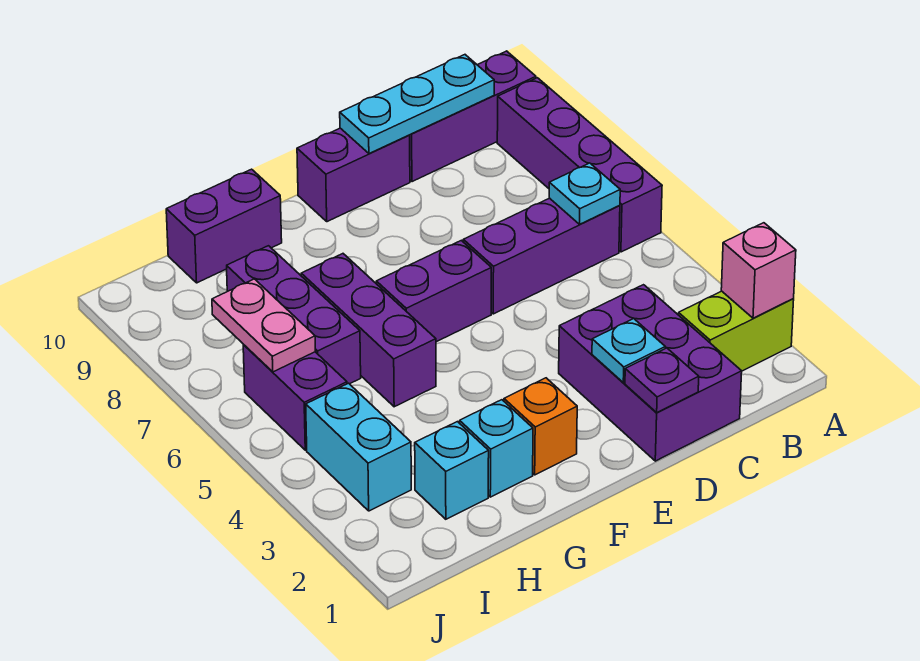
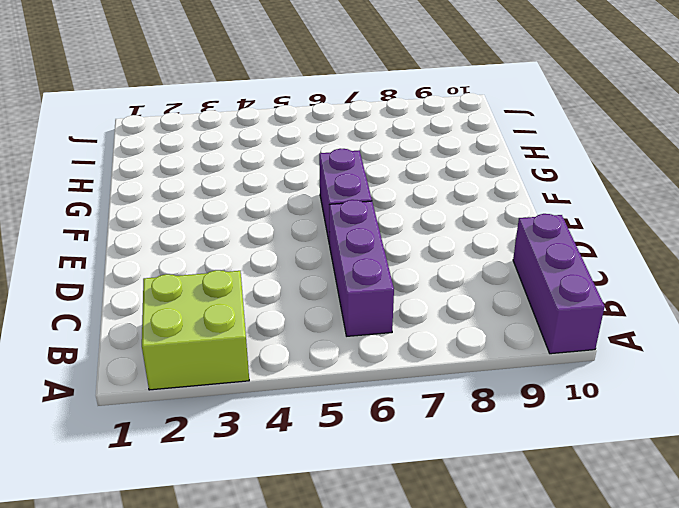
lime 2x2 brick [142,270,249,390] -> lime 1x2 brick [679,291,794,371]
none -> purple 1x4 brick [497,78,662,252]
none -> purple 2x3 brick [559,285,742,461]
none -> purple 1x2 brick [297,128,410,222]

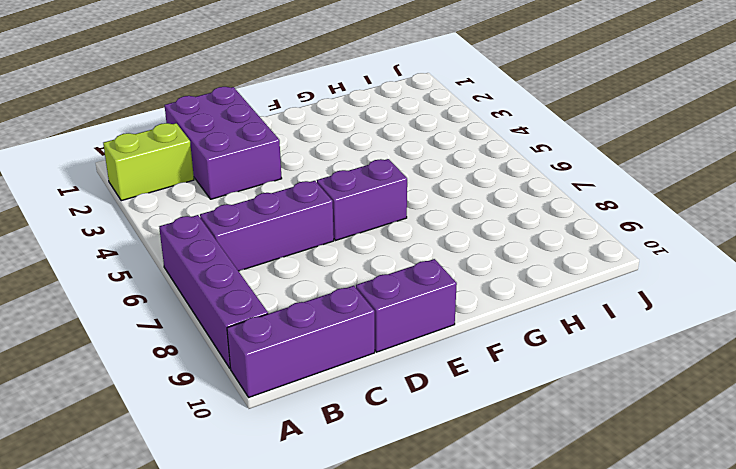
none -> orange 1x1 brick [504,378,577,475]
none -> cyan 1x1 brick [460,400,533,497]
none -> purple 1x3 brick [301,254,436,407]

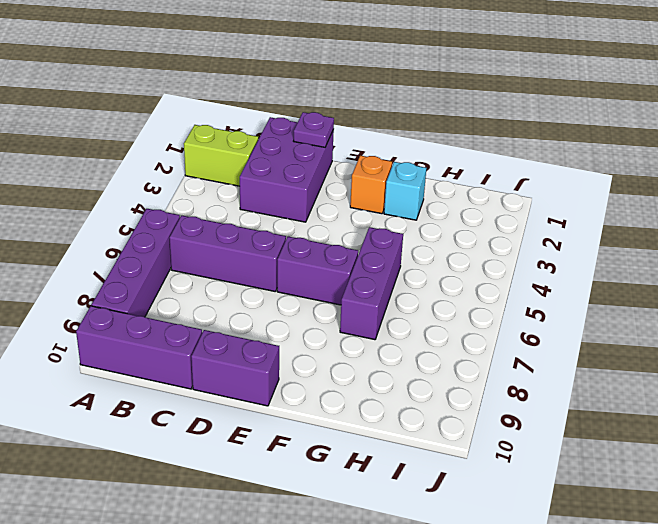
none -> purple 1x2 brick [166,169,282,283]
none -> cyan 1x1 brick [415,422,489,519]
none -> purple 1x3 brick [227,246,361,384]

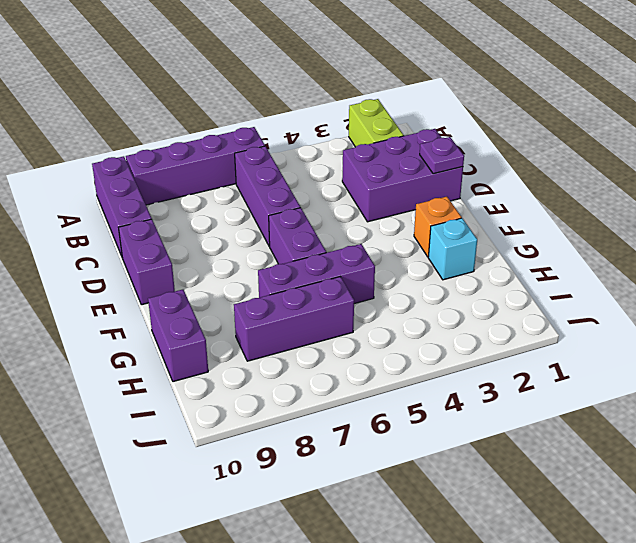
none -> cyan 1x1 brick [415,422,489,519]
none -> cyan 1x2 brick [306,383,411,511]
none -> purple 1x2 brick [243,345,347,450]

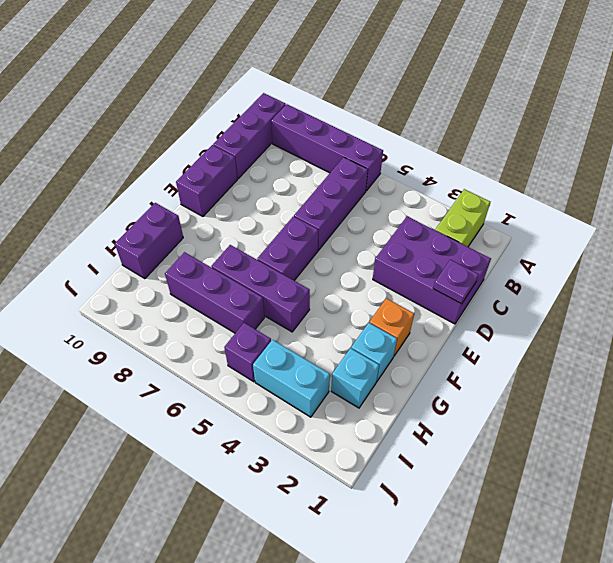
purple 1x1 brick [224,323,271,382] -> purple 1x2 brick [243,345,347,450]
none -> pink 1x1 brick [721,223,796,318]
none -> cyan 1x1 plate [549,163,620,224]
none -> cyan 1x3 plate [340,55,494,154]

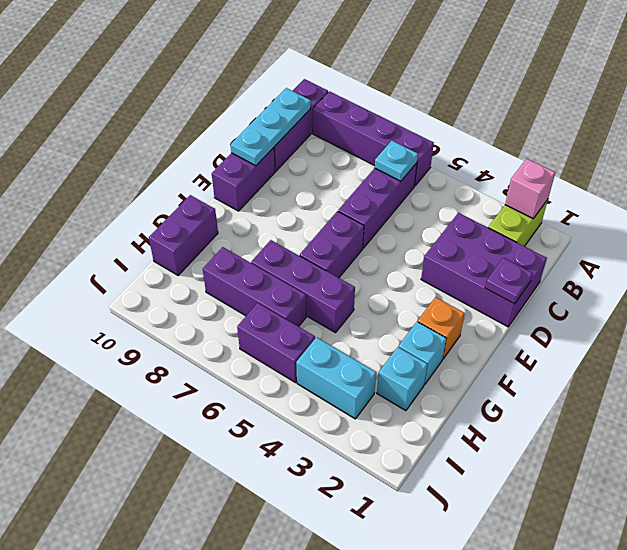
none -> cyan 1x1 plate [592,319,665,383]
none -> pink 1x2 plate [212,279,315,372]

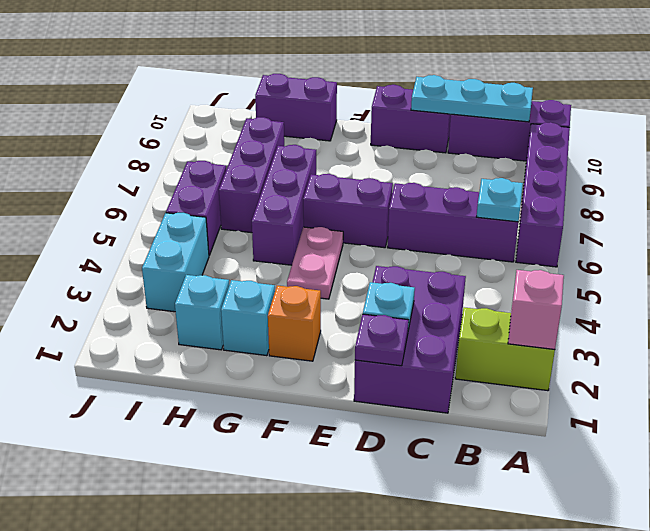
pink 1x2 plate [287,227,343,299] -> pink 1x2 plate moved to [212,279,315,372]

